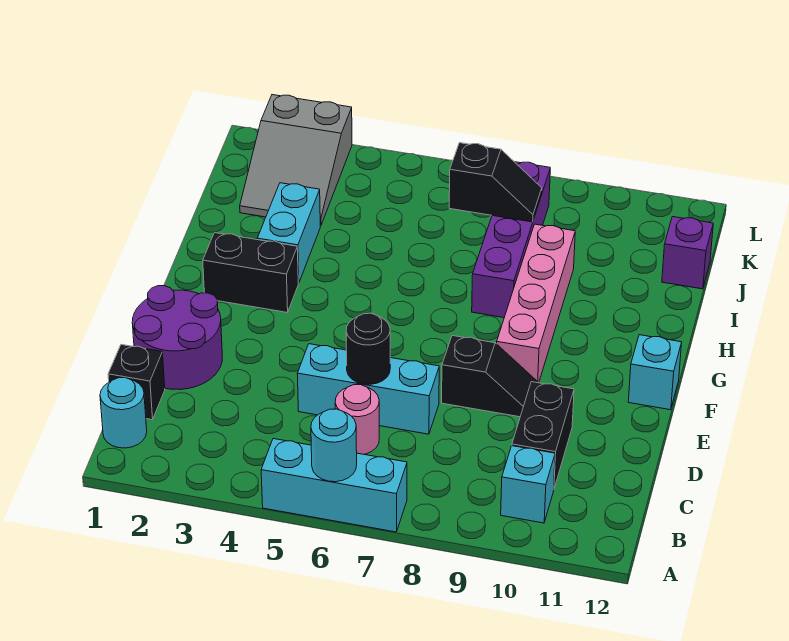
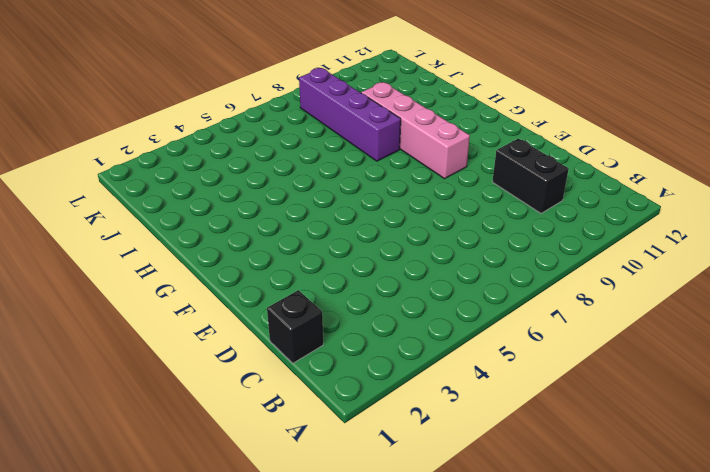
none -> cyan 1x3 brick [261,439,407,532]
none -> cyan 1x1 round brick [100,378,147,448]
none -> cyan 1x1 brick [501,446,555,523]

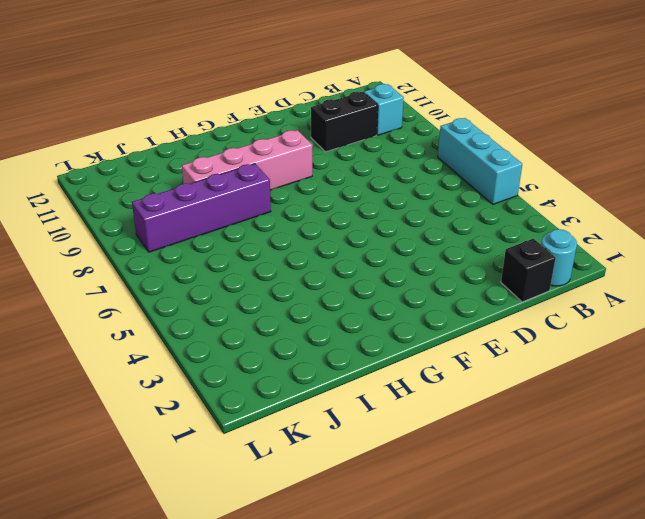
none -> pink 1x1 round brick [335,385,379,454]
none -> purple 2x2 round brick [132,286,222,390]
none -> cyan 1x3 brick [297,344,439,434]

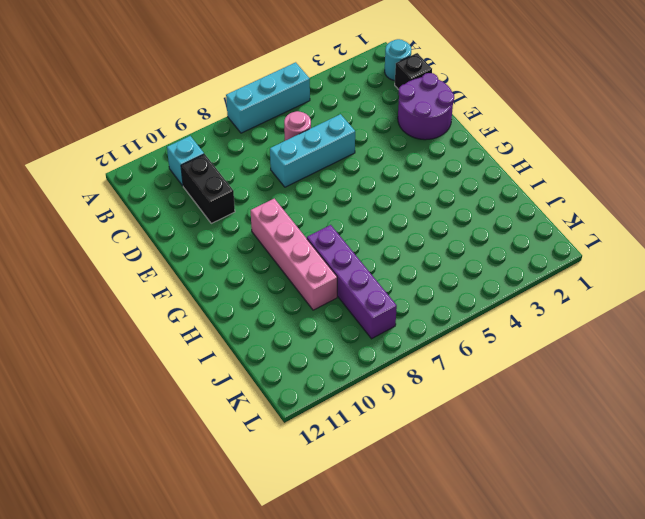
none -> black 1x2 slope [442,336,537,417]
none -> cyan 1x1 brick [628,335,682,410]
none -> black 1x2 brick [203,233,298,312]

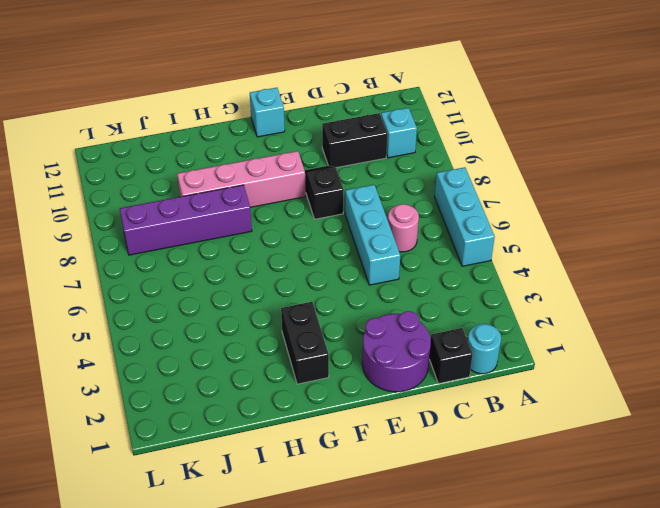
none -> cyan 1x2 brick [257,183,320,283]
none -> grey 2x3 slope [240,95,352,226]
none -> purple 1x1 brick [662,217,713,289]

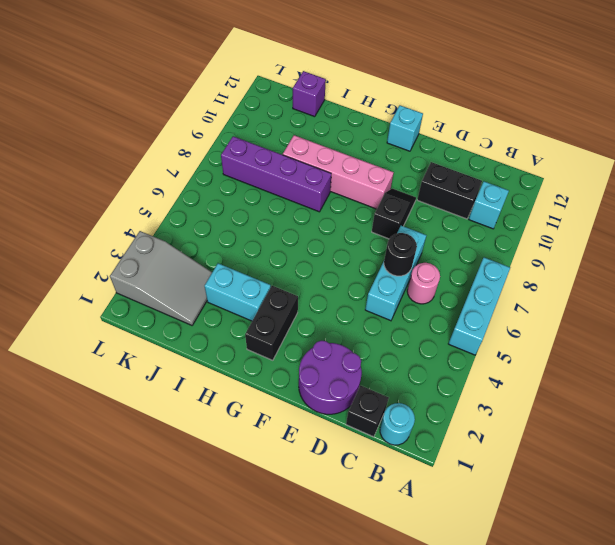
none -> cyan 1x1 round brick [311,409,357,482]
none -> black 1x2 slope [449,143,542,222]

